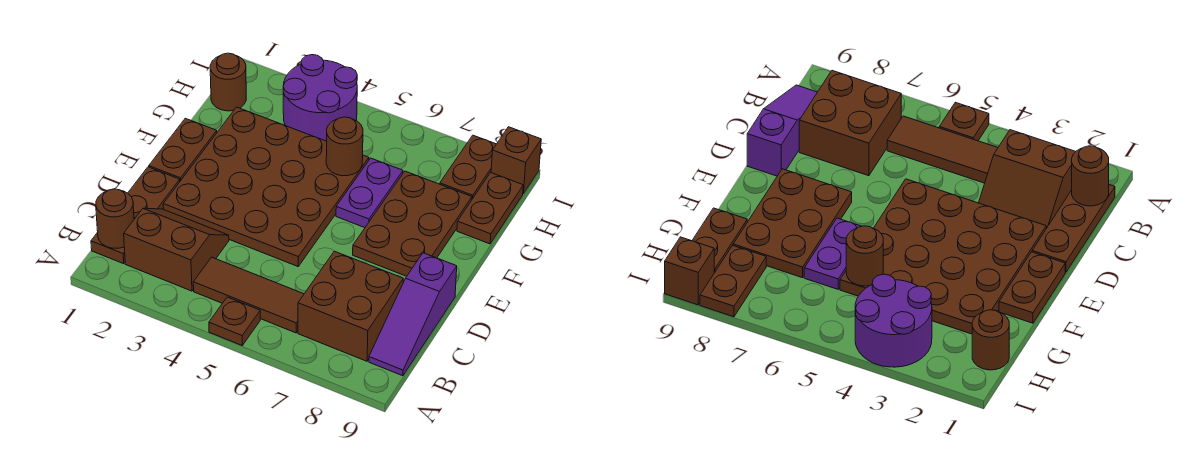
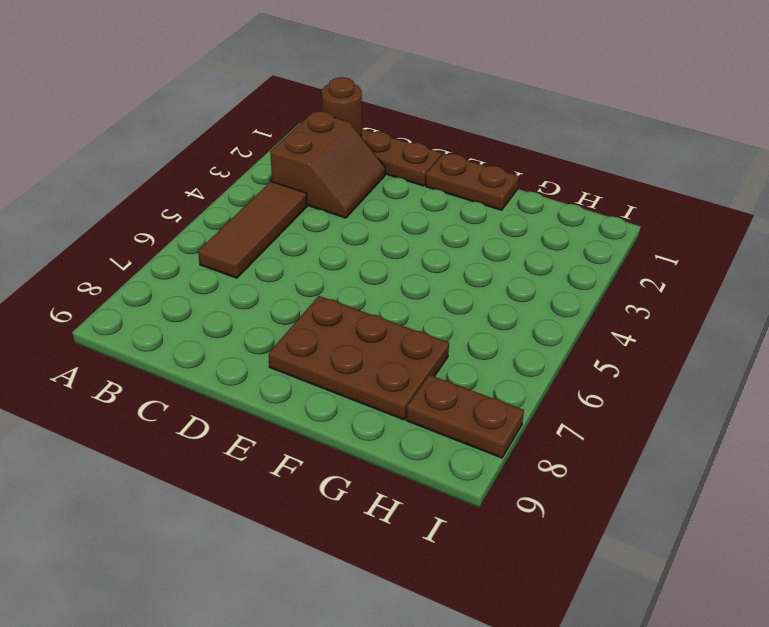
none -> brown 1x1 plate [209,297,260,345]
none -> brown 2x2 brick [298,251,403,361]
none -> purple 1x3 slope [369,253,457,376]

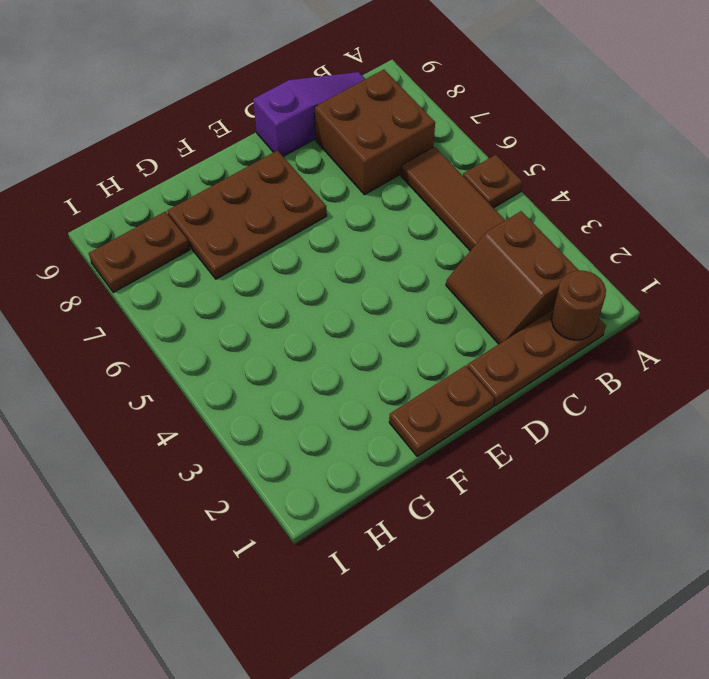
none -> brown 4x4 plate [163,107,369,266]
none -> purple 1x2 plate [336,158,403,228]
none -> brown 1x2 plate [457,173,523,244]

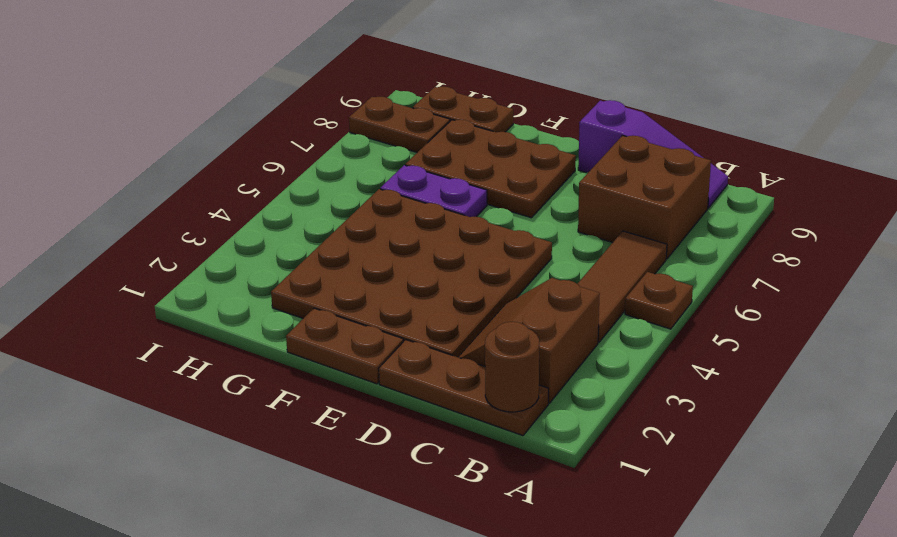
none -> brown 1x1 round brick [210,53,246,111]
none -> purple 2x2 round brick [283,55,357,141]
none -> brown 1x1 brick [491,127,541,194]

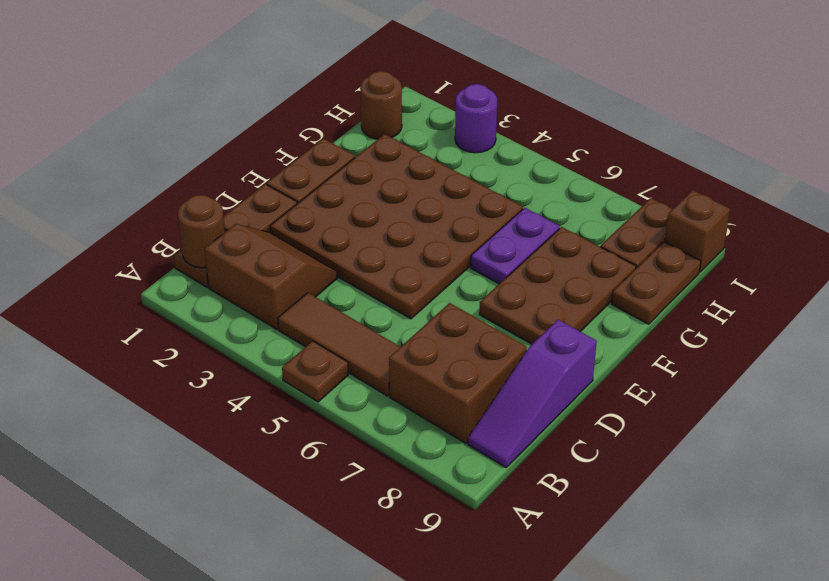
purple 1x1 round brick [455,84,497,153] -> purple 2x2 round brick [283,55,357,141]
none -> brown 1x1 round brick [326,117,363,176]

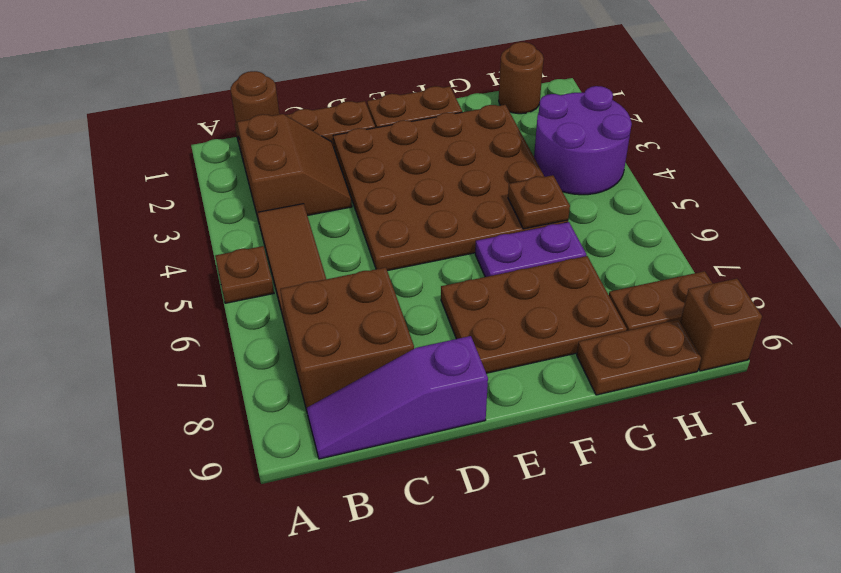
brown 1x1 plate [508,175,570,229] -> brown 1x1 round brick [326,117,363,176]

